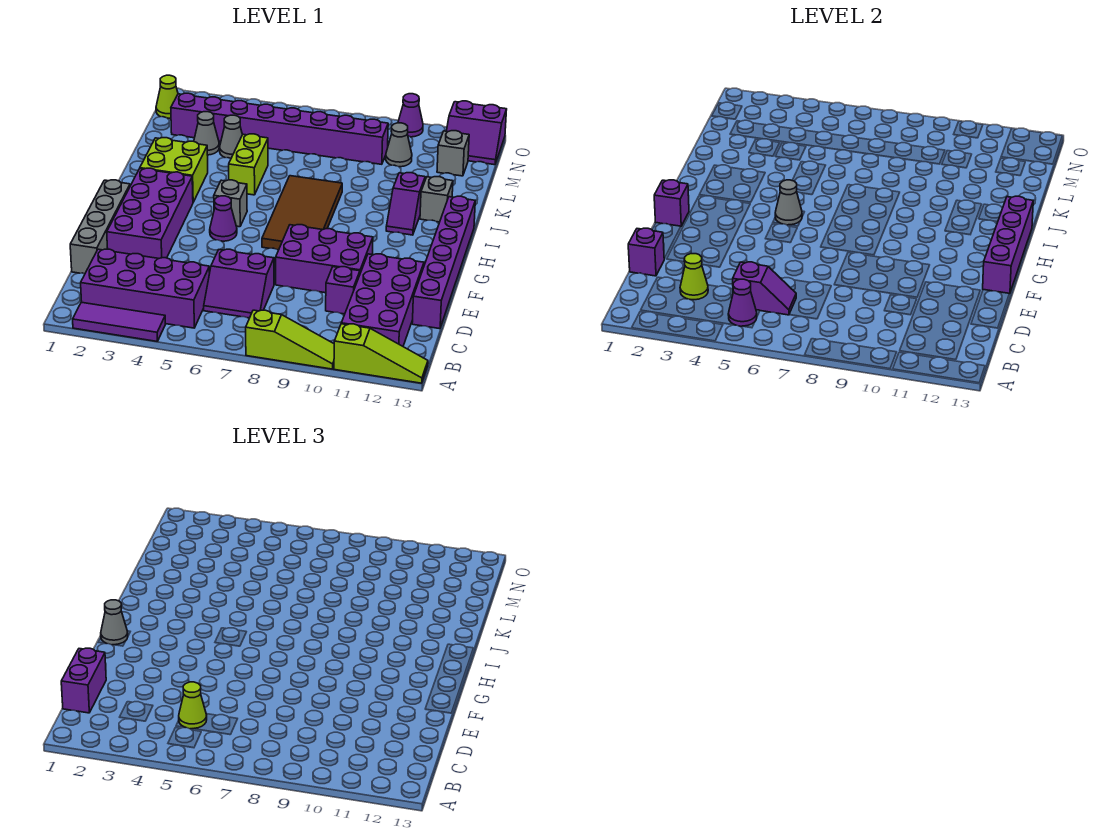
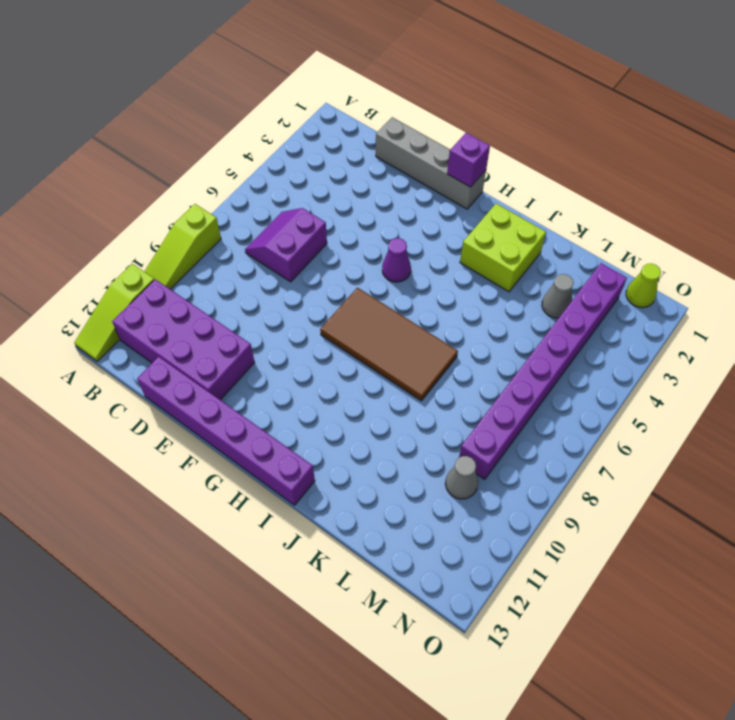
none -> purple 1x3 tile [73,302,165,341]
none -> purple 2x4 brick [81,249,210,328]
none -> purple 1x1 brick [326,267,360,314]
none -> purple 2x4 brick [107,168,193,259]

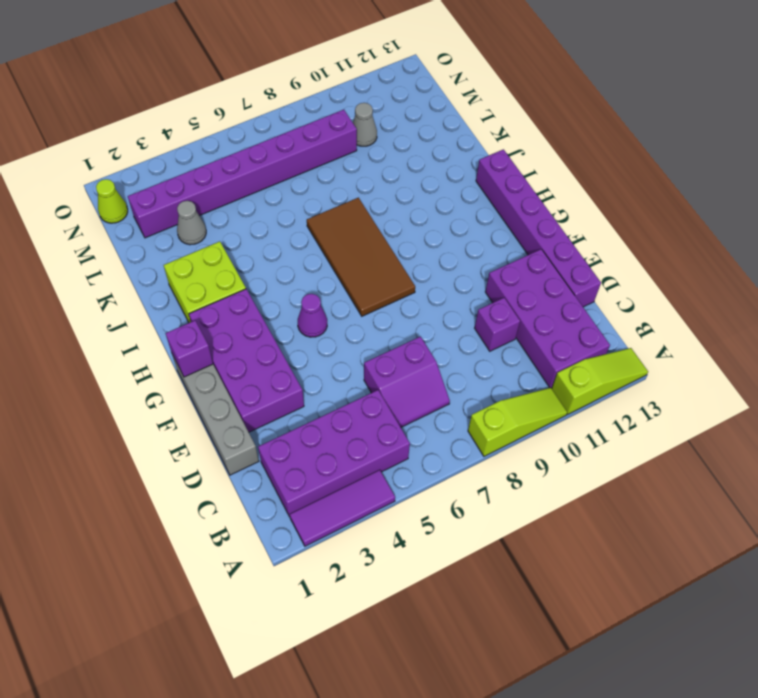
none -> purple 2x3 brick [276,225,373,293]
none -> grey 1x1 brick [214,180,247,227]
none -> purple 1x2 slope [386,173,425,235]
none -> lime 1x2 brick [229,134,268,195]

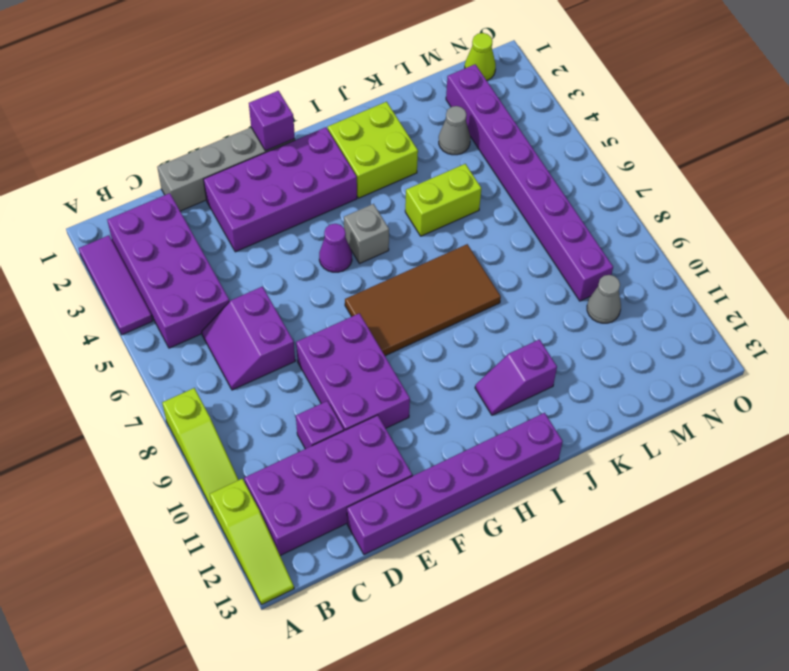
none -> grey 1x1 brick [420,177,453,222]
none -> grey 1x1 cone [220,115,242,158]
none -> grey 1x1 brick [437,131,469,176]
none -> purple 2x2 slope [447,101,507,165]

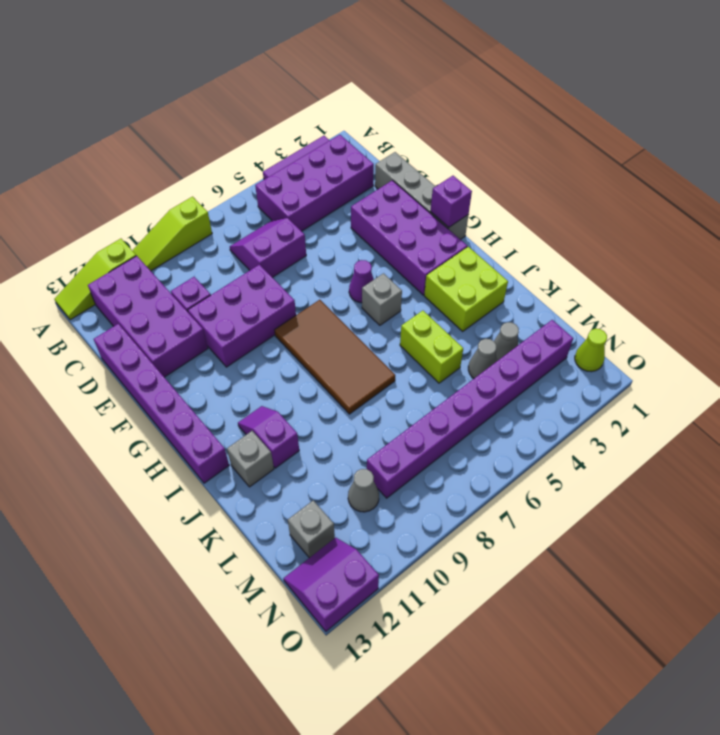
none -> purple 1x1 cone [398,94,423,137]
none -> purple 1x1 cone [728,279,757,326]
none -> lime 1x1 cone [680,254,708,300]
none -> purple 1x2 slope [733,262,796,315]

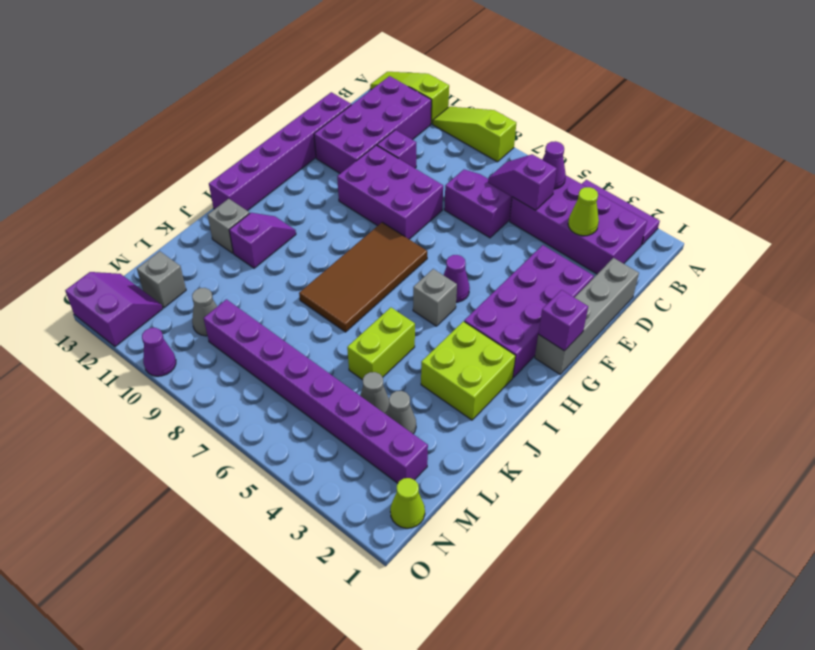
none -> purple 1x1 brick [628,228,664,276]
none -> purple 1x4 brick [983,196,1033,294]
none -> grey 1x1 cone [775,180,802,225]
none -> purple 1x2 brick [61,648,106,713]

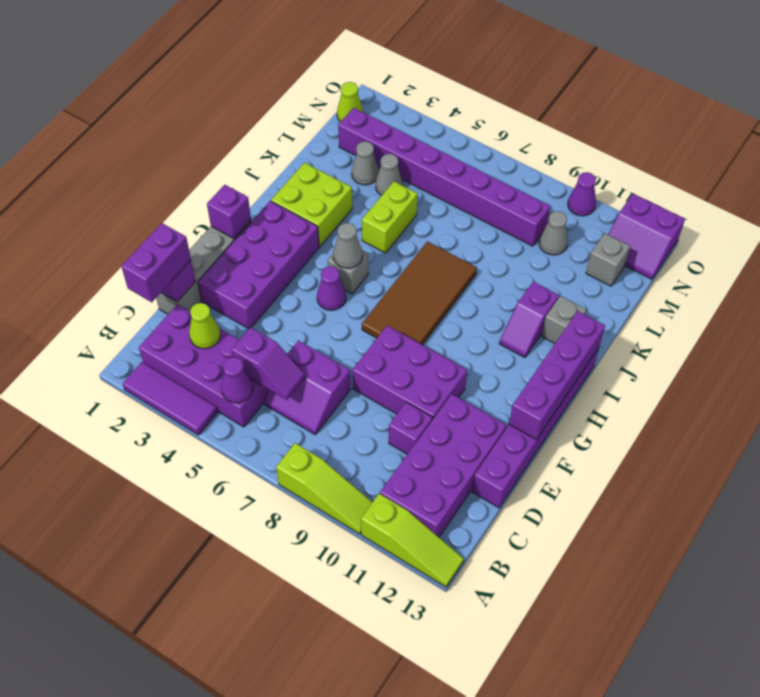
none -> lime 1x1 cone [179,682,207,729]
none -> grey 1x1 cone [101,600,128,645]

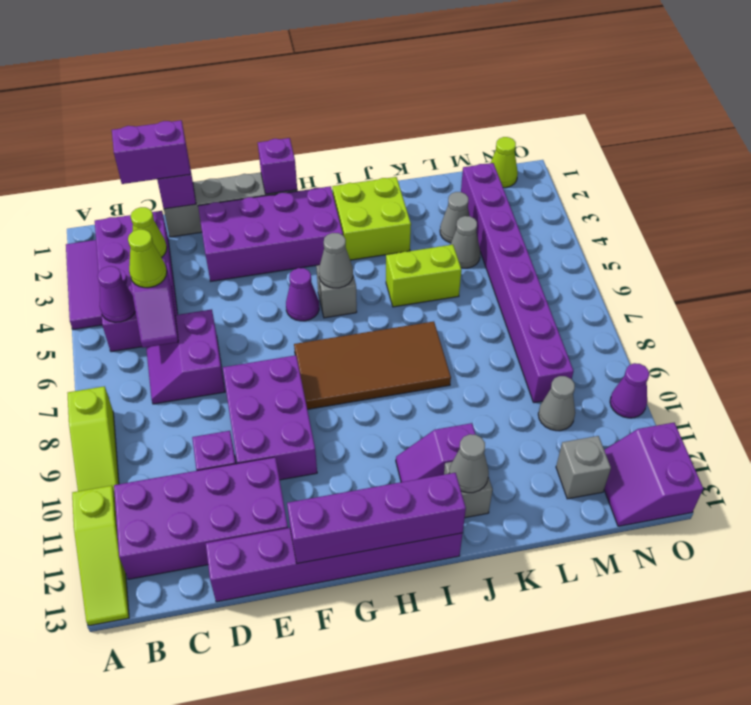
grey 1x1 cone [449,434,489,493] -> grey 1x1 cone moved to [101,600,128,645]

